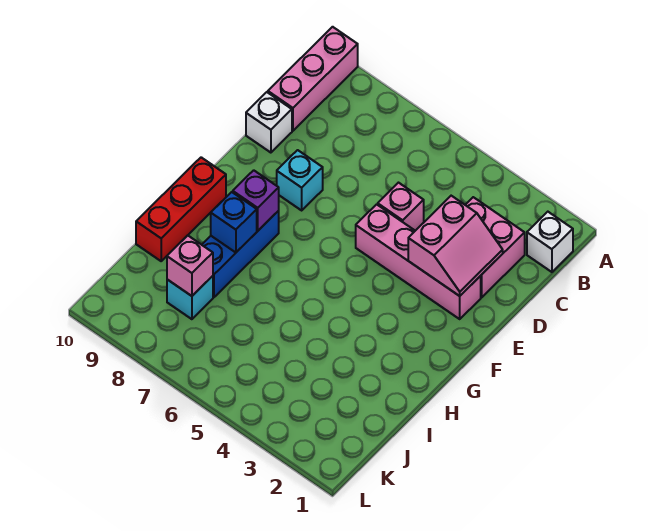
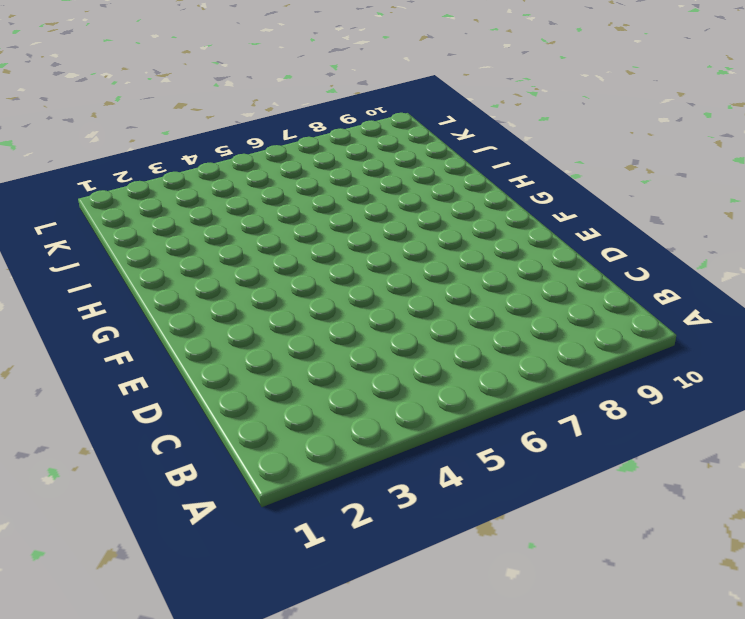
none -> pink 1x3 brick [268,27,358,131]
none -> white 1x1 brick [527,212,573,272]
none -> pink 2x2 brick [465,197,525,297]

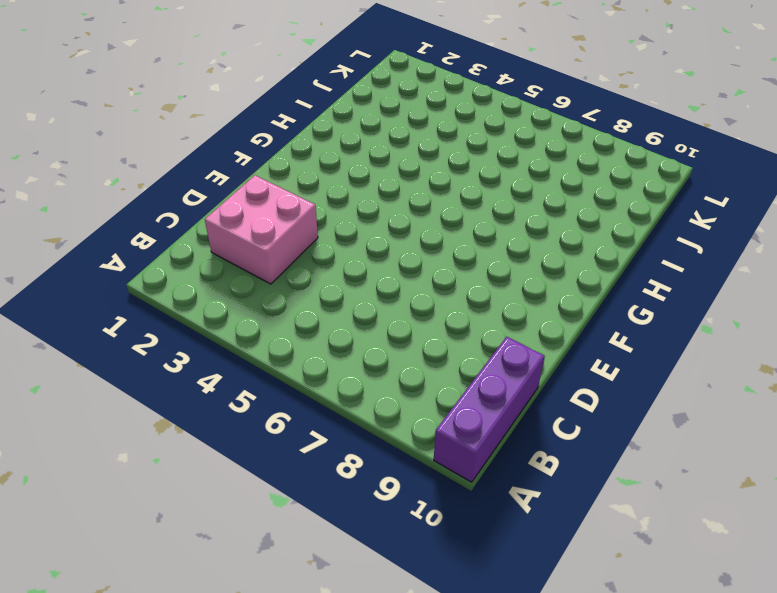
purple 1x3 brick [434,337,545,482] -> pink 1x3 brick [268,27,358,131]
none -> white 1x1 brick [527,212,573,272]
none -> pink 1x1 brick [378,183,424,231]
none -> white 1x1 brick [246,92,292,153]

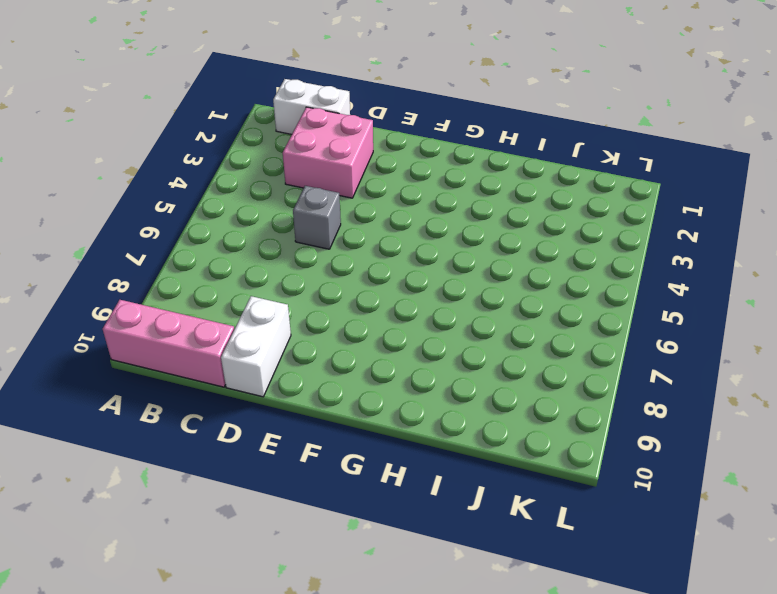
white 1x2 brick [273,79,350,134] -> white 1x1 brick [527,212,573,272]
grey 1x1 brick [293,186,341,249] -> pink 1x1 brick [378,183,424,231]
white 1x2 brick [221,296,291,397] -> white 1x1 brick [246,92,292,153]
none -> pink 1x4 brick [356,204,481,319]
none -> cyan 1x1 brick [277,150,323,210]
none -> blue 1x3 brick [202,211,279,297]

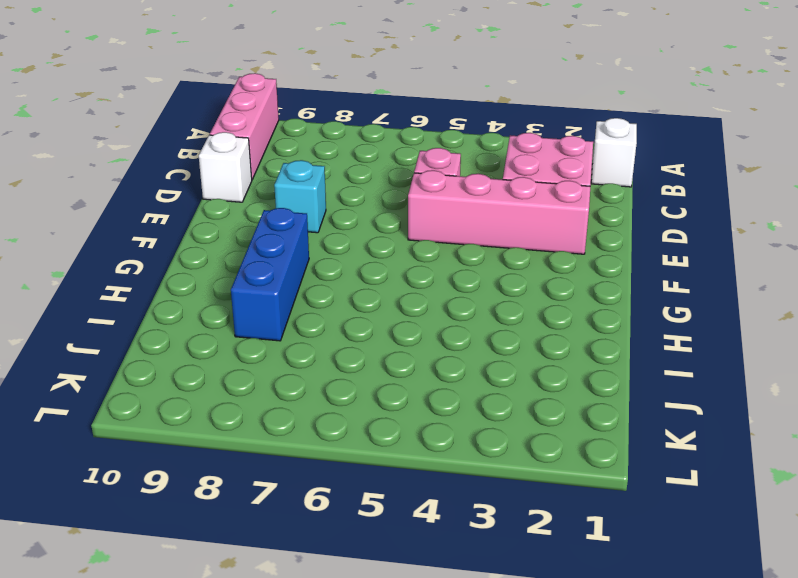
none -> red 1x3 brick [136,157,226,261]
none -> cyan 1x1 brick [167,276,213,319]
none -> pink 2x2 slope [408,196,503,296]

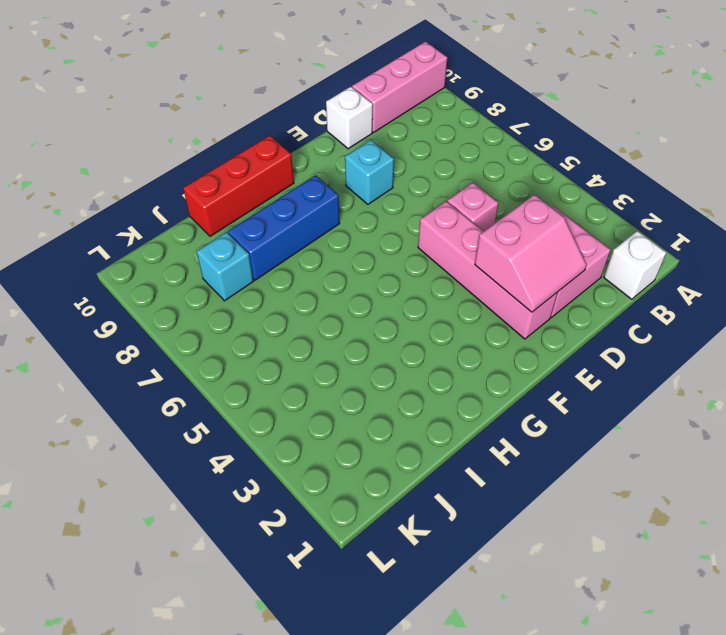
none -> purple 1x1 brick [233,170,279,231]
none -> blue 1x1 brick [211,192,257,253]
none -> pink 1x1 brick [167,236,213,296]

